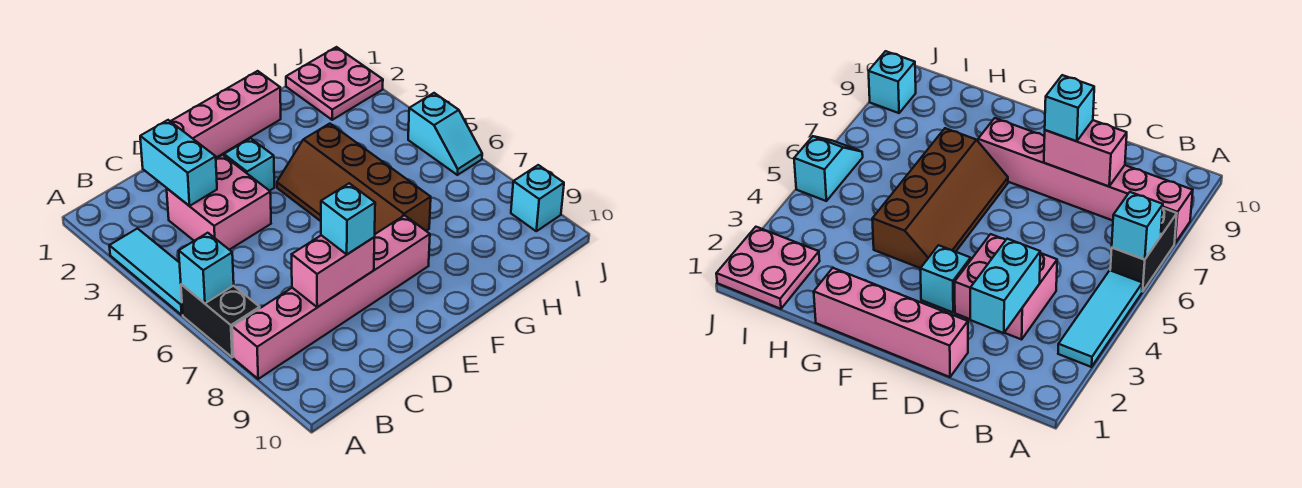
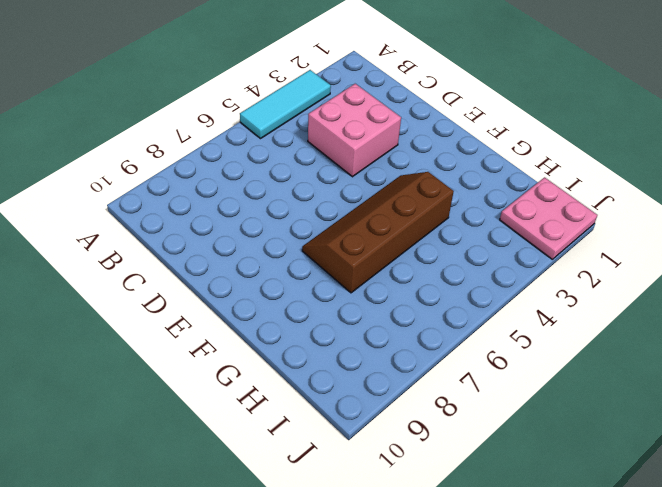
none -> black 1x2 brick [181,284,260,357]
none -> pink 1x6 brick [232,215,430,379]
none -> pink 1x4 brick [171,71,281,158]

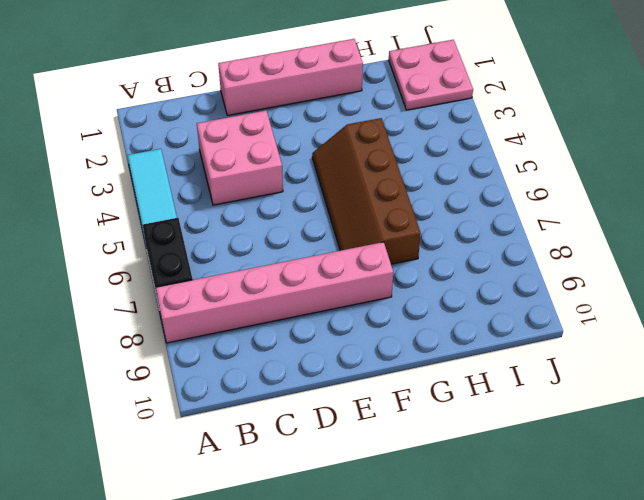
none -> cyan 1x1 brick [224,138,274,191]
none -> cyan 1x2 slope [408,93,482,175]
none -> cyan 1x1 brick [511,165,564,231]

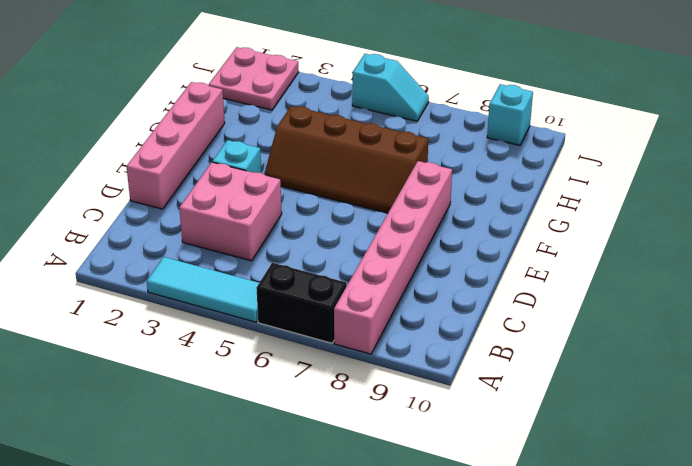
none -> cyan 1x1 brick [179,233,234,303]
none -> cyan 1x2 brick [140,120,217,206]
none -> pink 1x2 brick [292,235,374,307]

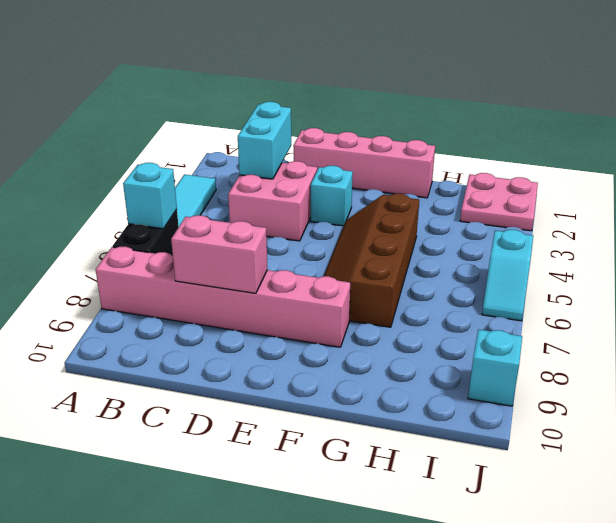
none -> cyan 1x1 brick [321,183,375,254]

